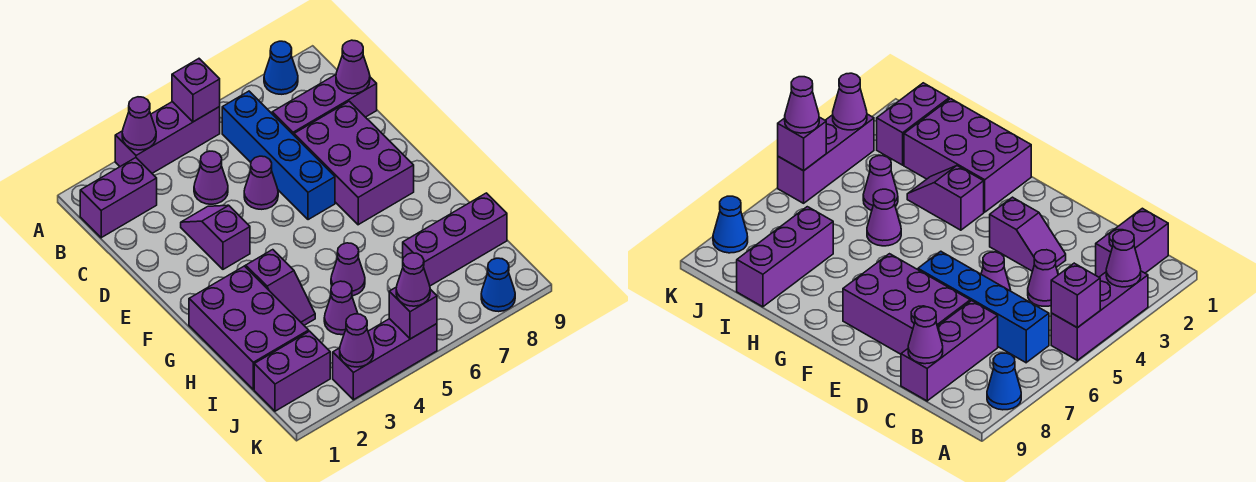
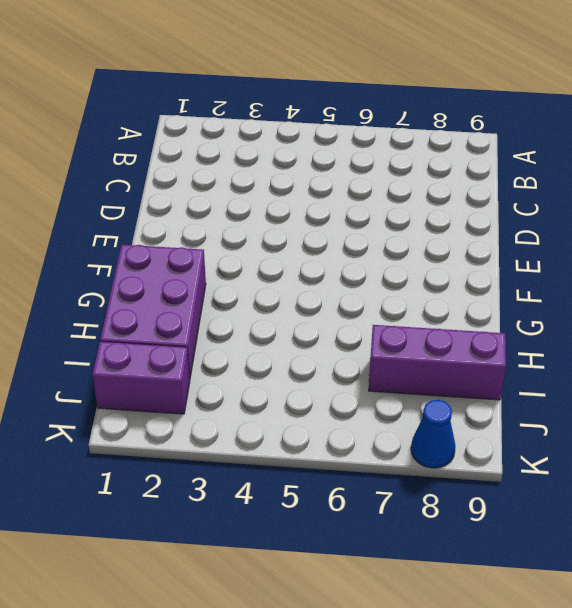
none -> purple 1x3 brick [115,102,220,173]
none -> blue 1x1 cone [264,41,298,94]
none -> purple 1x2 brick [80,158,157,238]

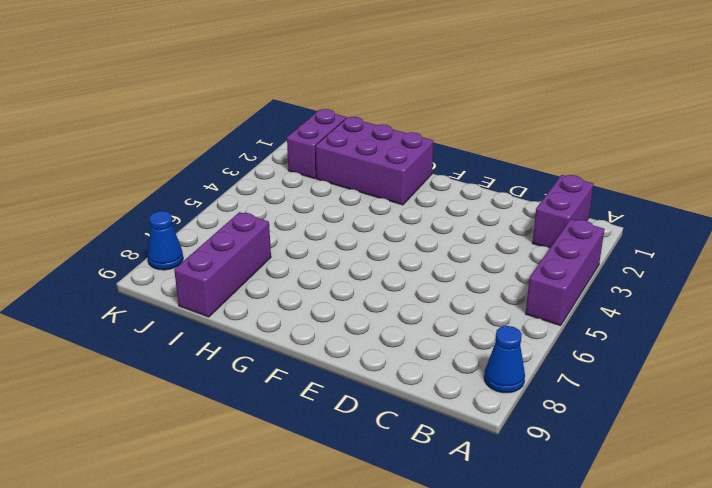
none -> blue 1x4 brick [222,91,335,220]
none -> purple 1x1 cone [194,151,228,204]
none -> purple 1x3 brick [272,75,377,135]

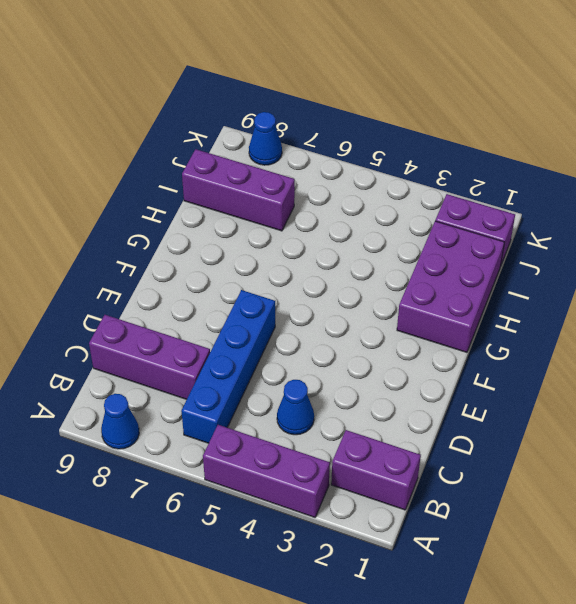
blue 1x1 cone [277,380,314,435] -> purple 1x1 cone [194,151,228,204]
none -> purple 1x2 slope [181,205,250,269]
none -> purple 1x1 cone [244,156,278,209]
none -> purple 2x3 brick [294,101,414,225]

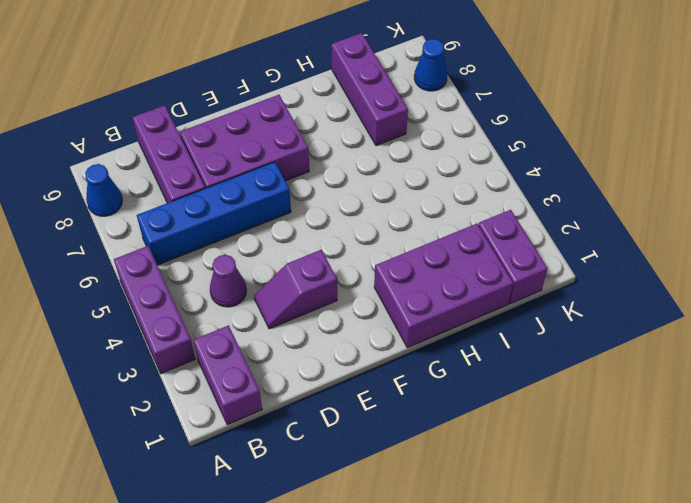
none -> purple 1x1 cone [244,156,278,209]
none -> purple 1x2 slope [246,250,315,325]
none -> purple 1x1 cone [331,243,365,296]

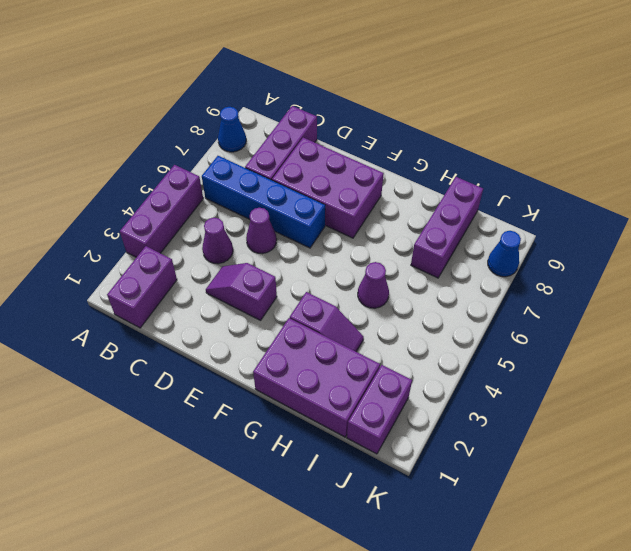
none -> purple 1x1 cone [324,281,358,335]
none -> purple 1x3 brick [333,319,437,400]
none -> purple 1x1 cone [122,97,156,150]

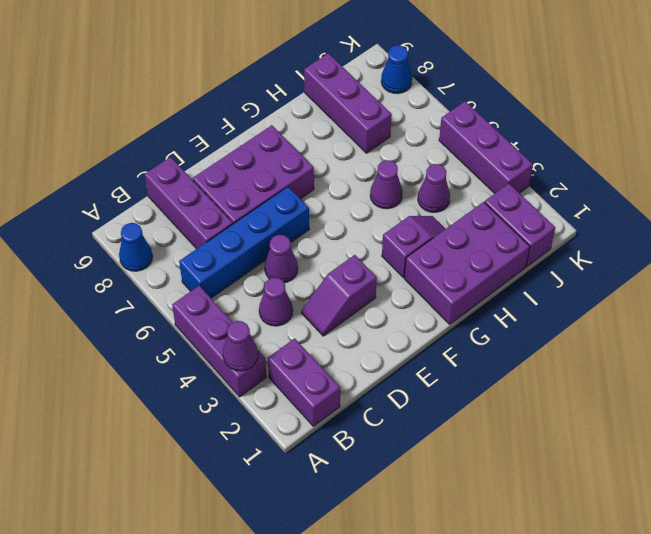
none -> purple 1x1 brick [172,59,220,122]
none -> purple 1x1 cone [336,40,370,94]
none -> purple 1x1 cone [340,314,374,367]

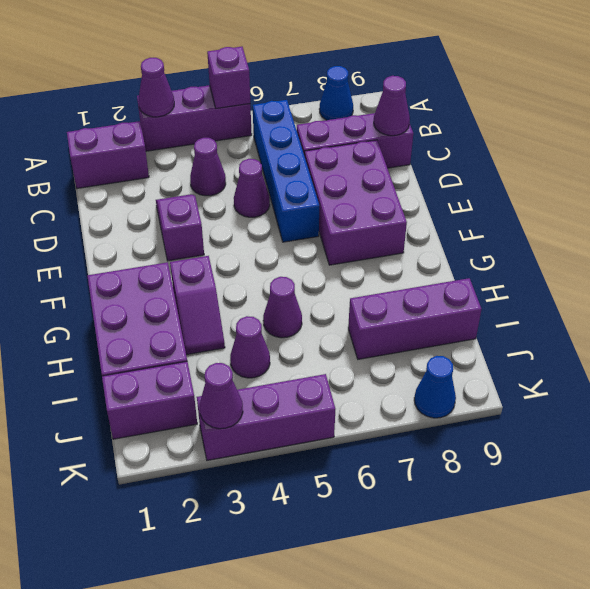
none -> purple 1x1 brick [389,287,437,339]
none -> purple 1x1 cone [396,253,430,306]

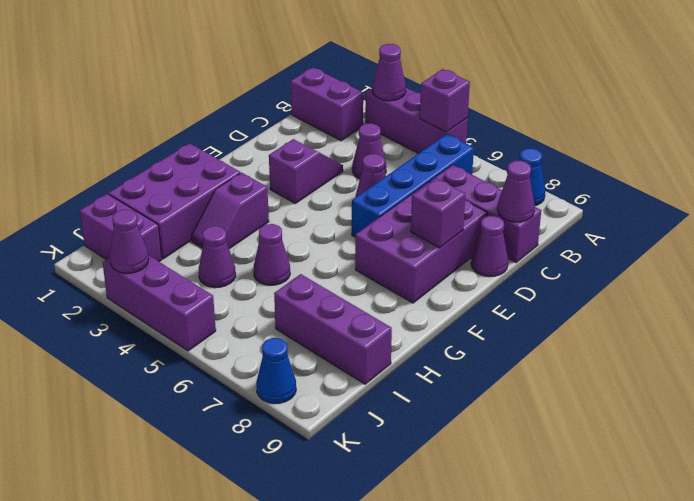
purple 1x1 cone [471,216,508,277] -> purple 1x1 cone moved to [396,253,430,306]
purple 1x1 brick [411,178,465,248] -> purple 1x1 brick moved to [389,287,437,339]

